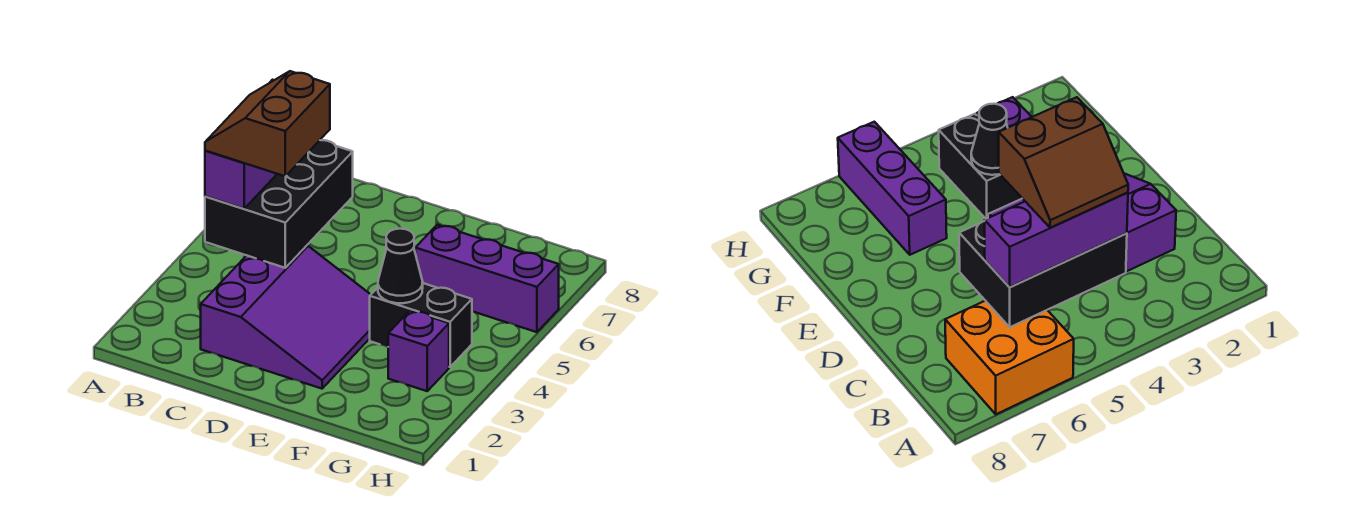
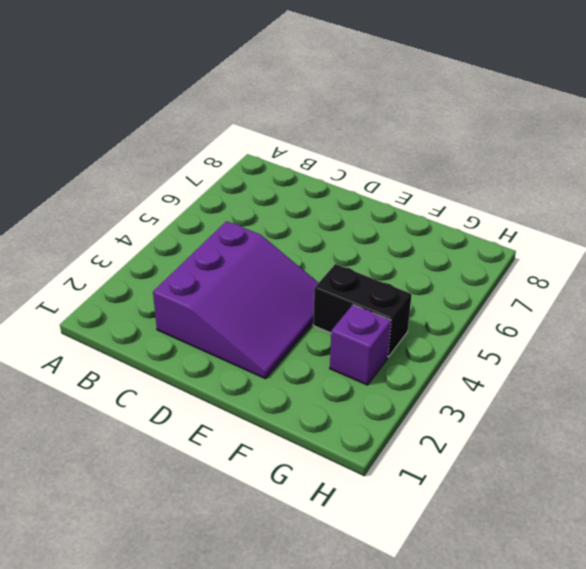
none -> orange 2x2 brick [945,301,1074,414]
none -> purple 1x3 brick [415,225,559,332]

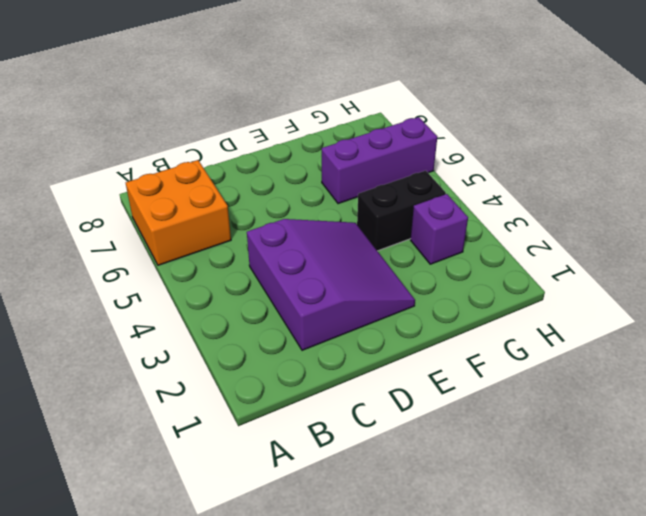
none -> black 2x3 brick [205,140,353,268]
none -> black 1x1 cone [378,229,423,303]

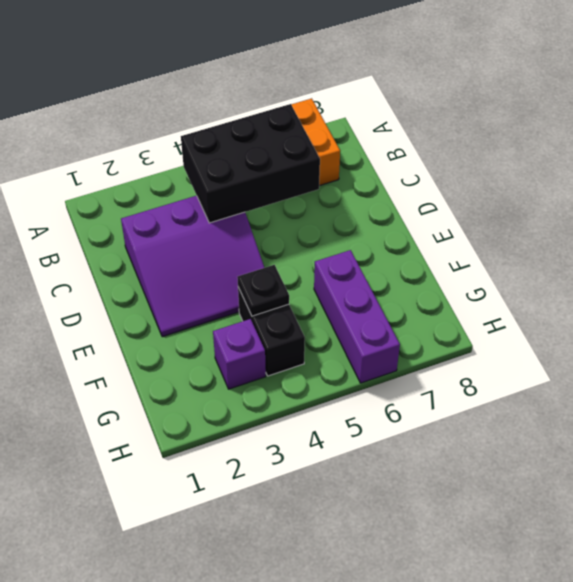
black 1x1 plate [237,265,289,316] -> black 1x1 cone [378,229,423,303]
none -> purple 1x3 brick [205,80,277,209]
none -> brown 2x2 slope [205,71,330,176]

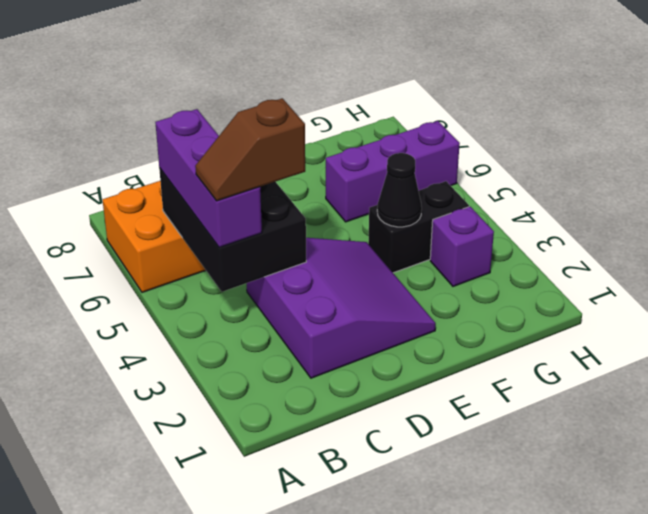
brown 1x2 slope [195,98,305,201] -> brown 2x2 slope [205,71,330,176]

